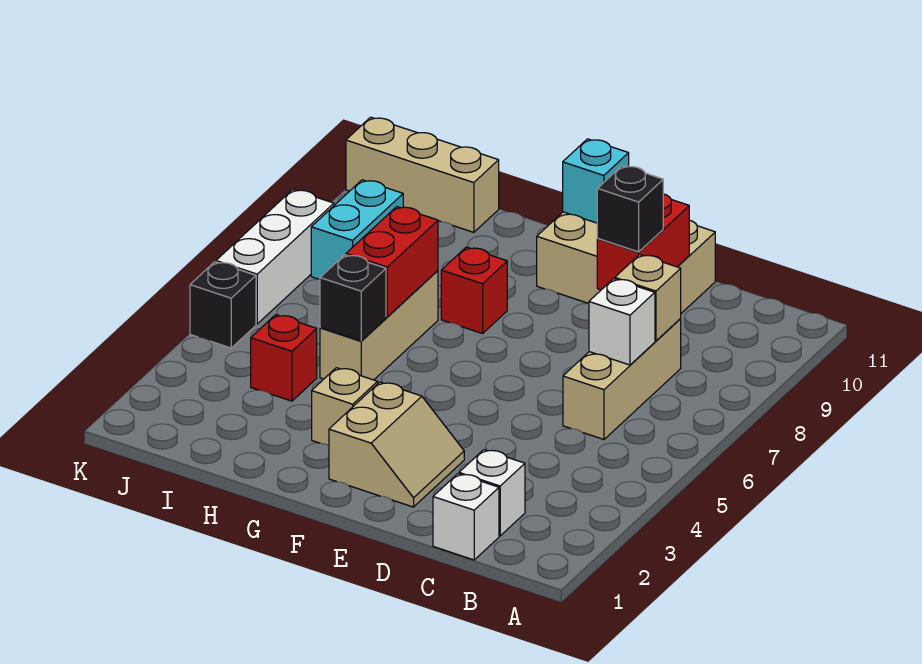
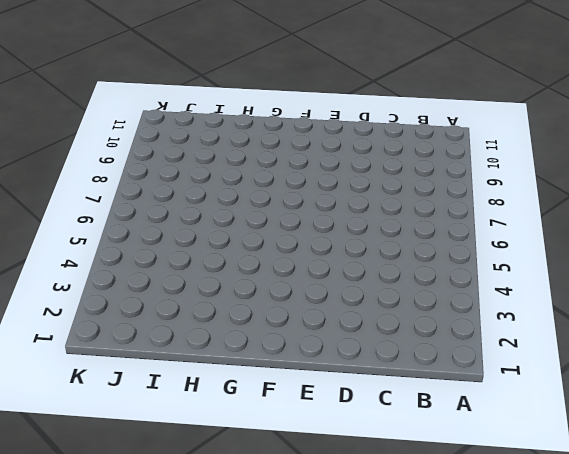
none -> white 1x1 brick [433,474,499,560]
none -> white 1x1 brick [459,450,525,536]
none -> tan 1x3 brick [563,319,681,439]

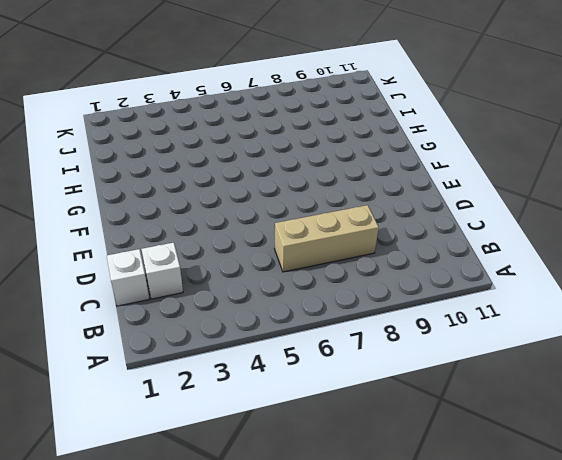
none -> tan 2x3 brick [537,212,715,313]
none -> tan 2x2 slope [329,382,464,507]
none -> tan 1x1 brick [312,368,378,445]

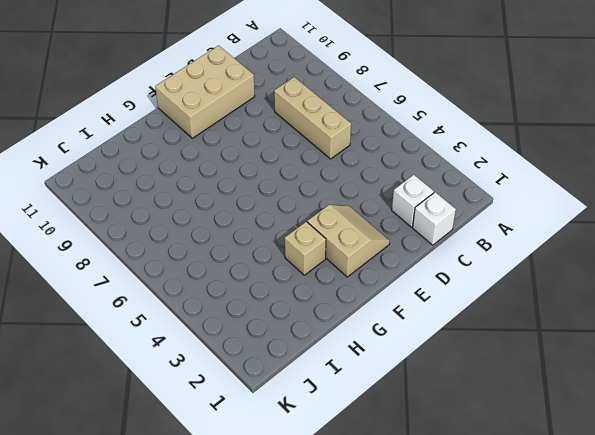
none -> red 1x1 brick [441,247,507,334]
none -> tan 1x3 brick [320,271,438,380]
none -> red 1x1 brick [251,315,317,401]

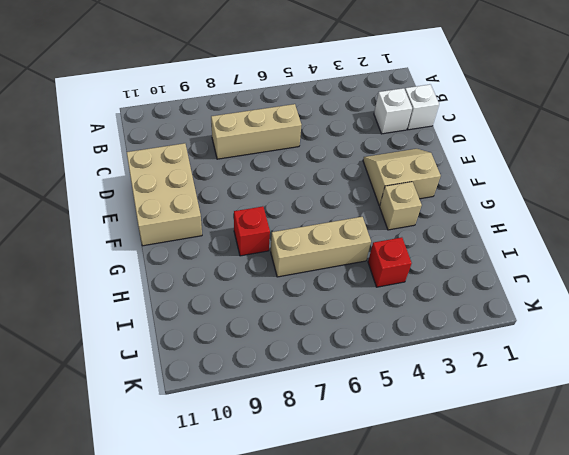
none -> tan 1x3 brick [346,117,499,232]
none -> cyan 1x2 brick [311,180,403,279]
none -> black 1x1 brick [190,262,256,348]

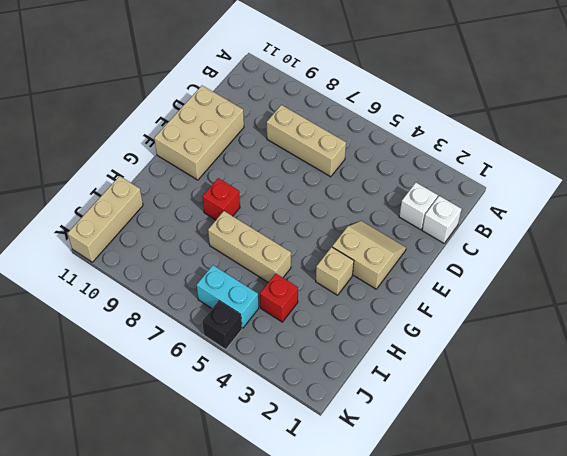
cyan 1x2 brick [197,265,259,328] -> cyan 1x2 brick moved to [311,180,403,279]
none -> white 1x3 brick [216,190,334,324]
none -> white 1x1 brick [589,279,655,365]
none -> tan 1x1 brick [615,255,681,341]

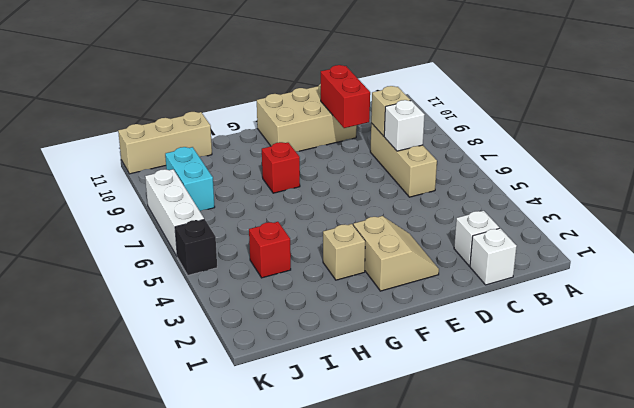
none -> tan 1x3 brick [320,271,438,380]
none -> cyan 1x1 brick [563,139,629,223]
none -> black 1x1 brick [320,255,386,341]

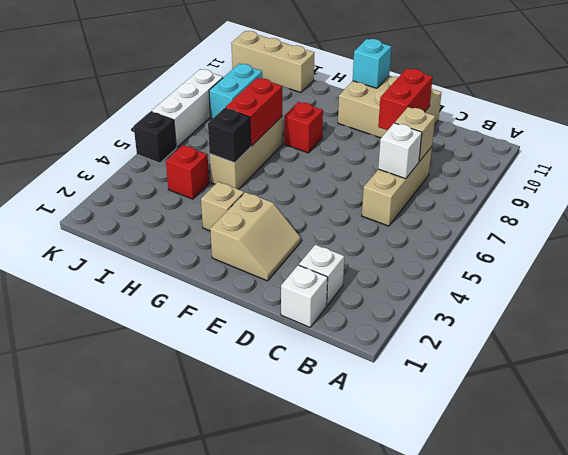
none -> black 1x1 brick [597,166,663,252]

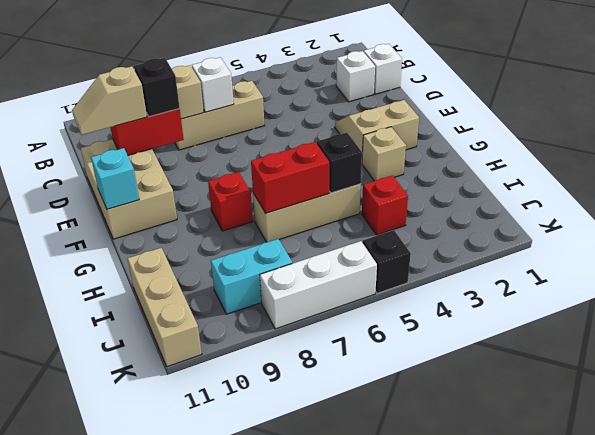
tan 1x2 slope [72,66,147,135] -> none

